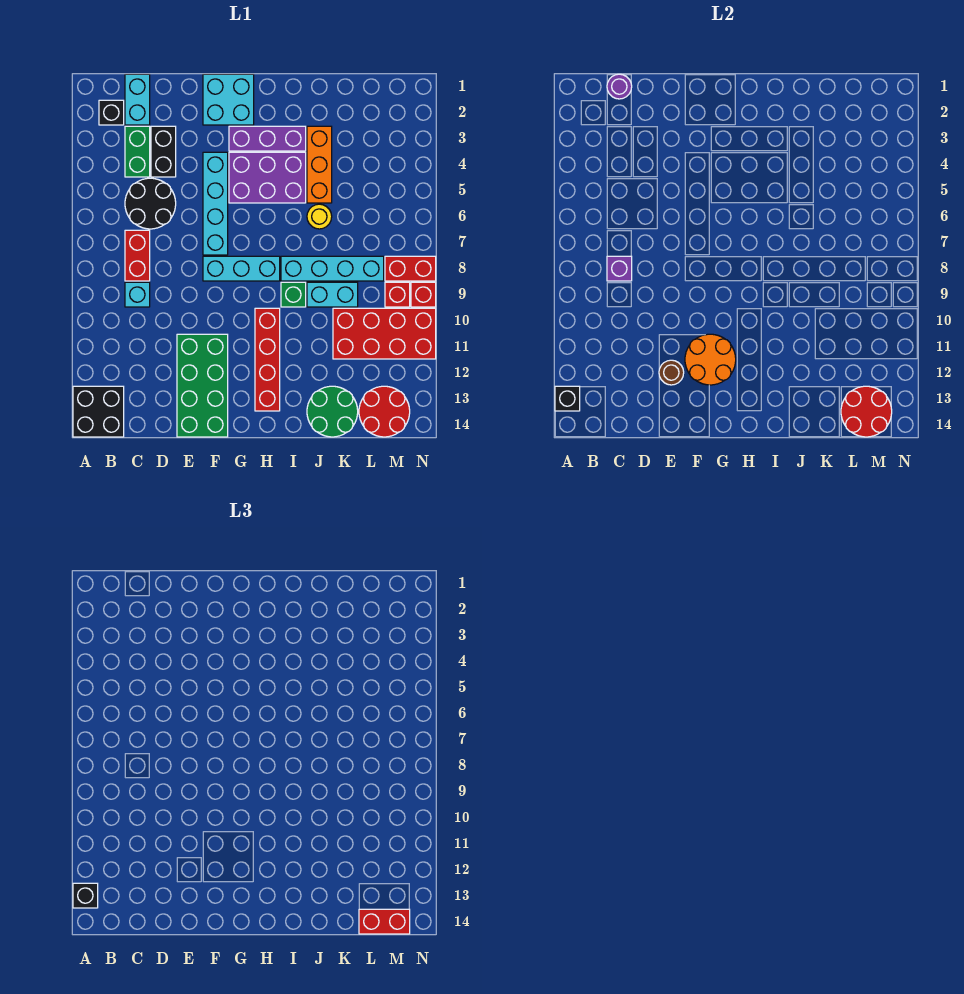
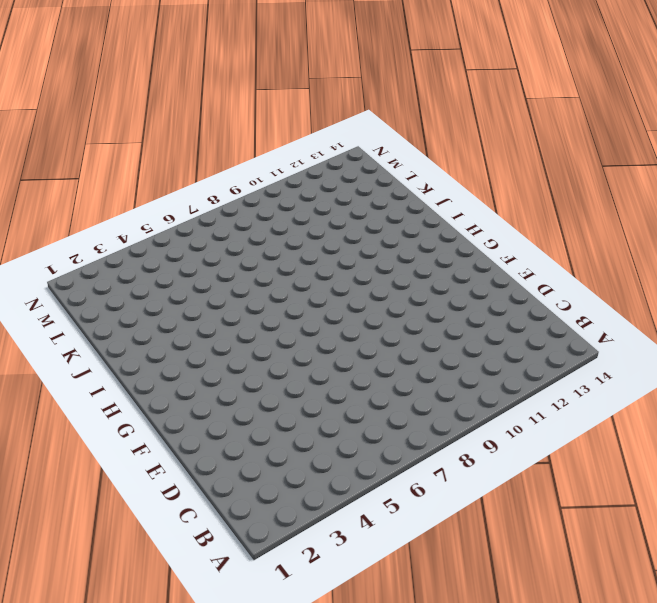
none -> black 2x2 brick [73,386,124,437]
none -> black 1x1 brick [99,100,124,125]
none -> cyan 1x2 brick [125,74,150,125]
none -> green 1x2 brick [125,126,150,177]

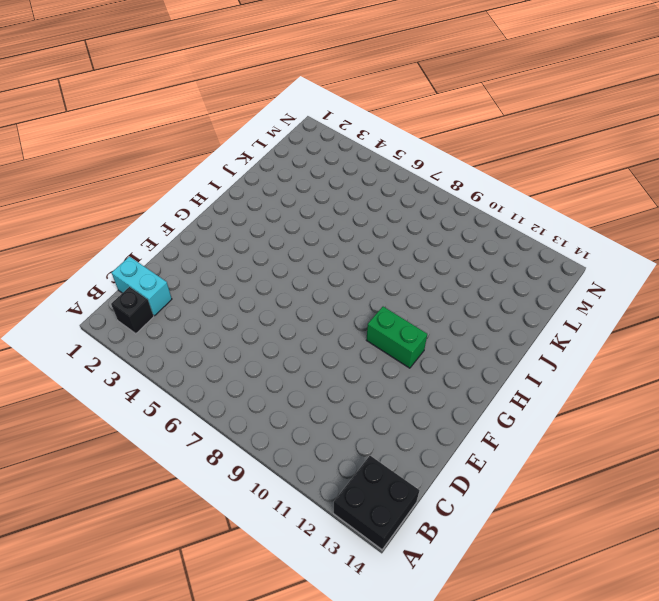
green 1x2 brick [367,307,427,368] -> green 1x2 brick moved to [125,126,150,177]
none -> black 2x2 round brick [125,178,176,229]
none -> red 1x2 brick [125,230,150,281]
none -> cyan 1x1 brick [125,282,150,307]
none -> black 1x2 brick [151,126,176,177]

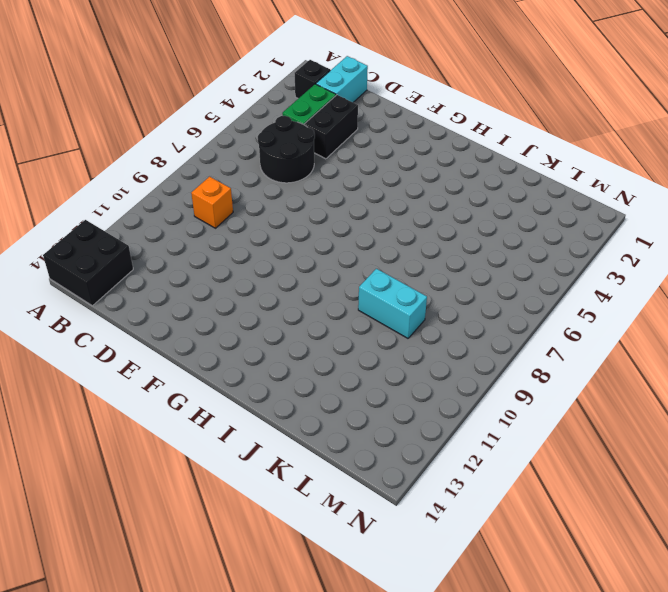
orange 1x1 brick [191,177,233,228] -> cyan 1x1 brick [125,282,150,307]
none -> red 1x2 brick [125,230,150,281]
none -> green 2x4 brick [177,334,228,437]
none -> cyan 2x2 brick [203,74,254,125]
none -> cyan 1x4 brick [203,152,228,255]

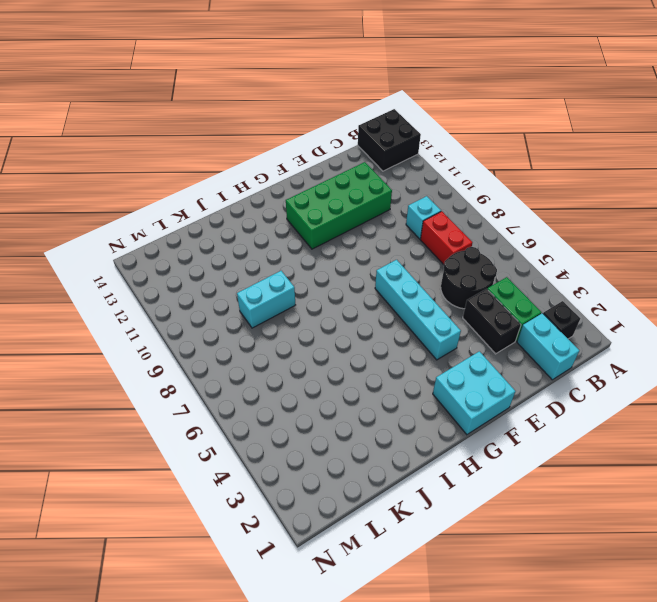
green 2x4 brick [286,162,392,249] -> green 2x4 brick turned to [177,334,228,437]
none -> cyan 1x3 brick [203,256,280,281]
none -> purple 1x3 brick [229,126,306,151]
none -> purple 2x3 brick [229,152,306,203]
none -> red 1x4 brick [255,308,280,411]

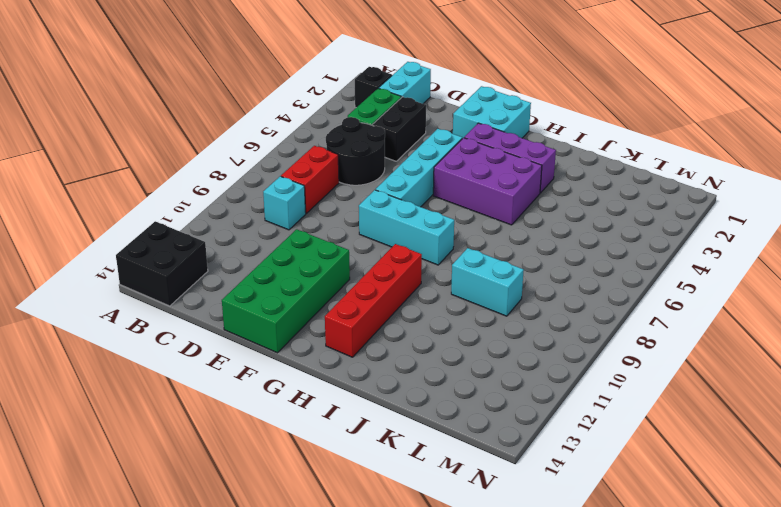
none -> cyan 1x4 brick [281,256,384,281]
none -> green 1x1 brick [281,282,306,307]
none -> orange 1x3 brick [307,126,332,203]
none -> yellow 1x1 round brick [307,204,332,229]

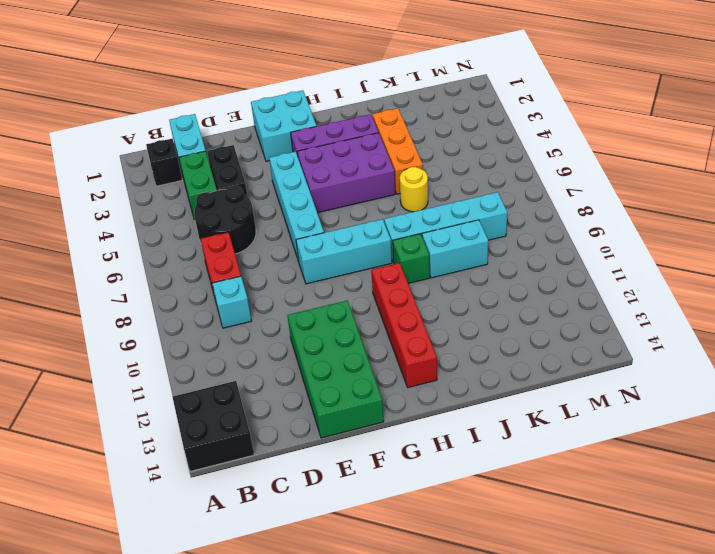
none -> green 2x2 round brick [307,386,358,437]
none -> red 2x4 brick [333,308,436,359]
none -> red 2x2 round brick [359,386,410,437]
none -> red 1x2 brick [385,256,436,281]

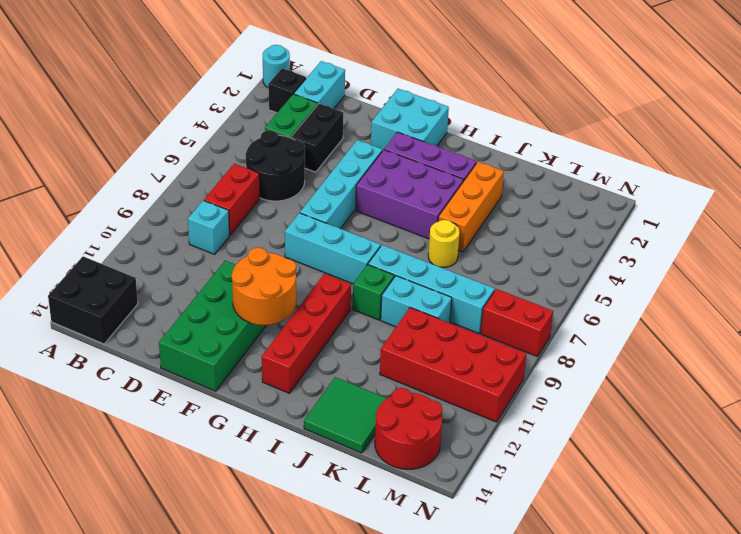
cyan 1x1 round brick [263,45,290,87] -> none
green 2x2 tile [304,377,387,453] -> green 2x2 round brick [307,386,358,437]
none -> red 1x1 brick [385,282,410,307]
none -> red 1x1 brick [411,282,436,307]
none -> black 1x1 brick [555,386,580,411]
none -> purple 1x1 round brick [607,74,632,99]

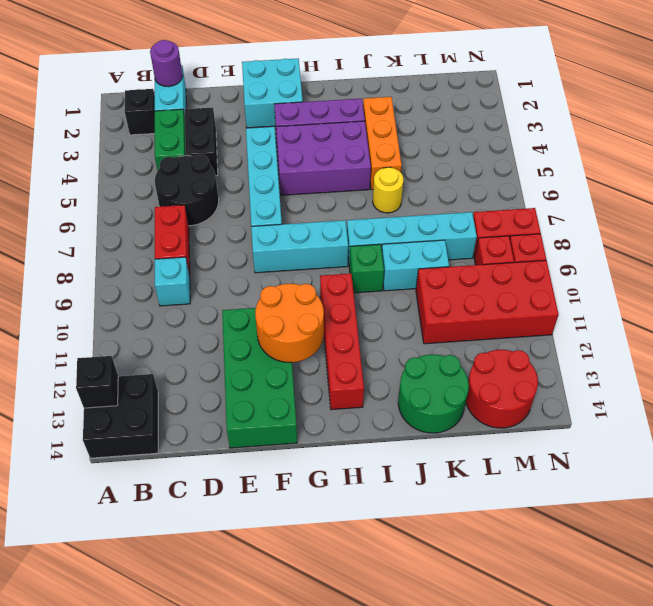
none -> purple 1x1 brick [607,256,632,281]
none -> brown 1x1 round brick [659,360,684,385]
none -> red 2x2 round brick [841,386,892,437]
none -> black 1x1 brick [73,883,98,908]

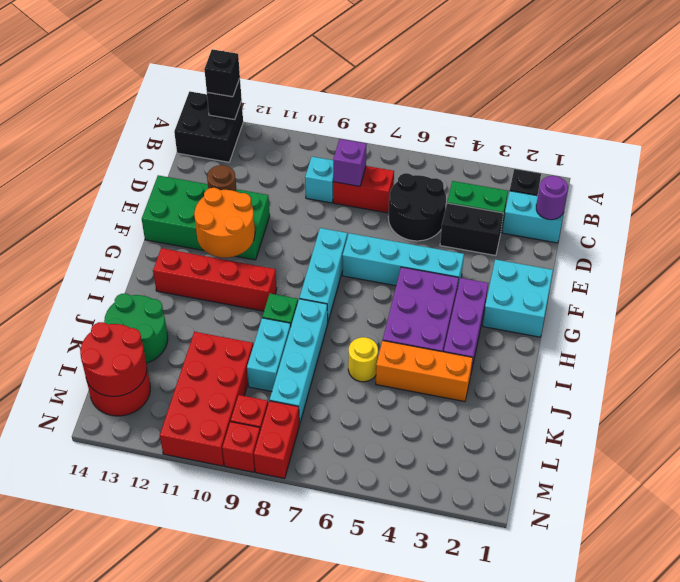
none -> red 1x2 brick [359,909,410,934]

